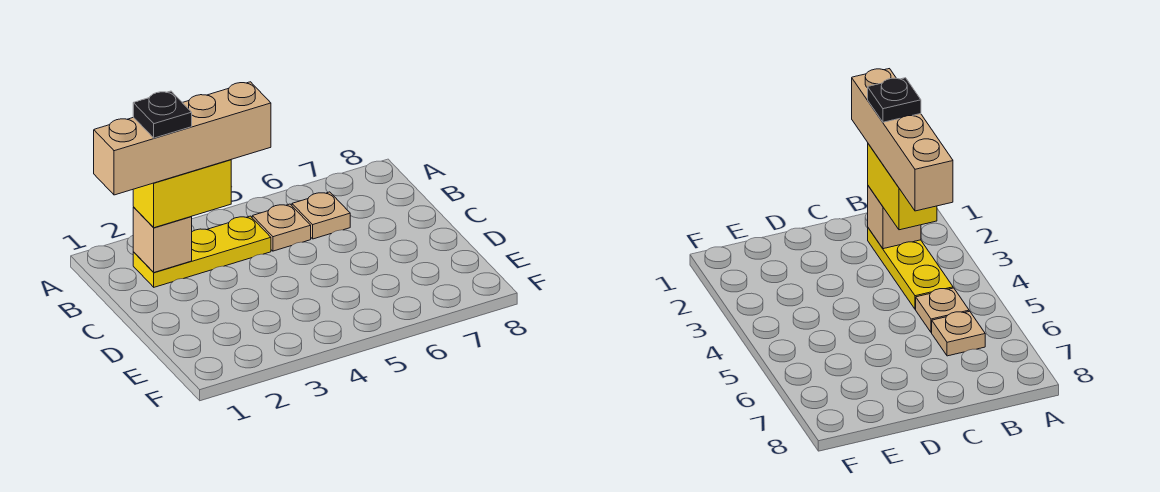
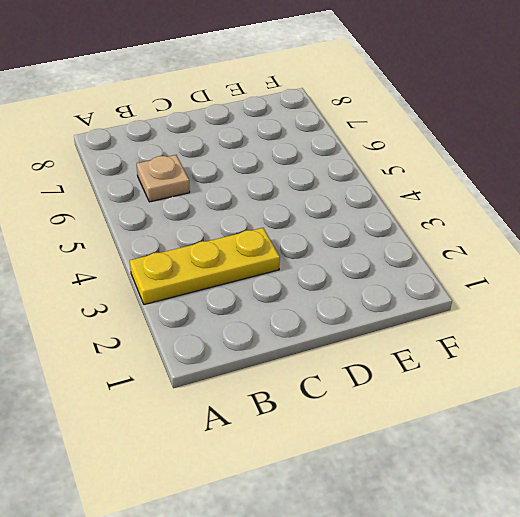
yellow 1x3 plate [130,228,280,305] -> yellow 1x3 plate turned to [133,216,271,287]
none -> tan 1x1 plate [252,204,311,251]
none -> tan 1x1 brick [133,207,192,272]

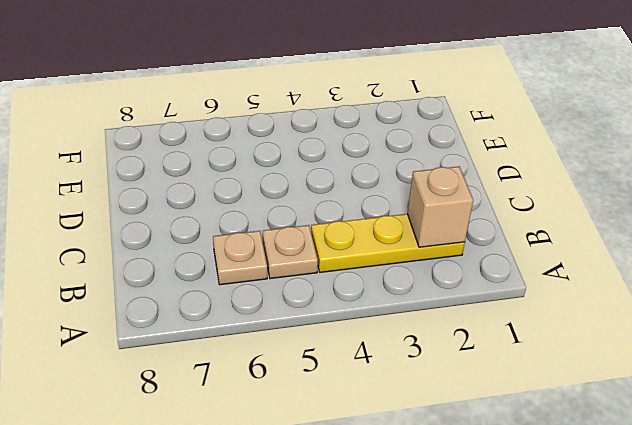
none -> yellow 1x2 brick [133,160,231,228]
none -> tan 1x4 brick [94,82,271,195]

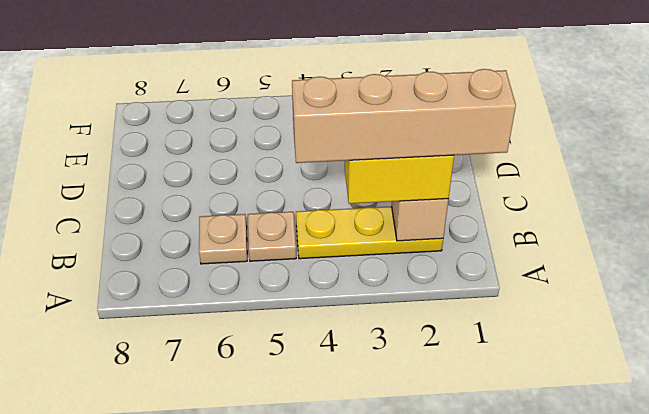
none -> black 1x1 plate [133,91,192,138]

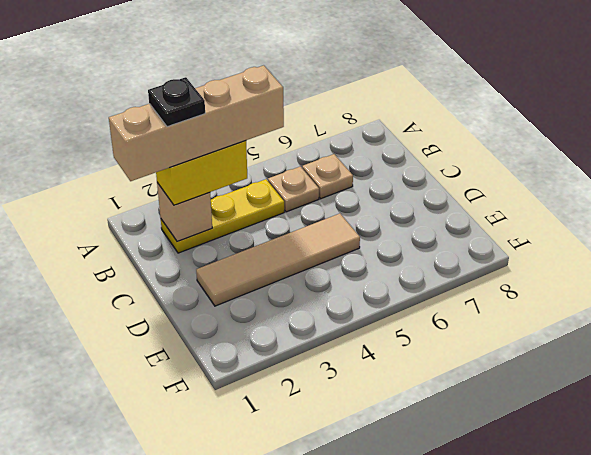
tan 1x4 tile [196,214,360,306] -> none

